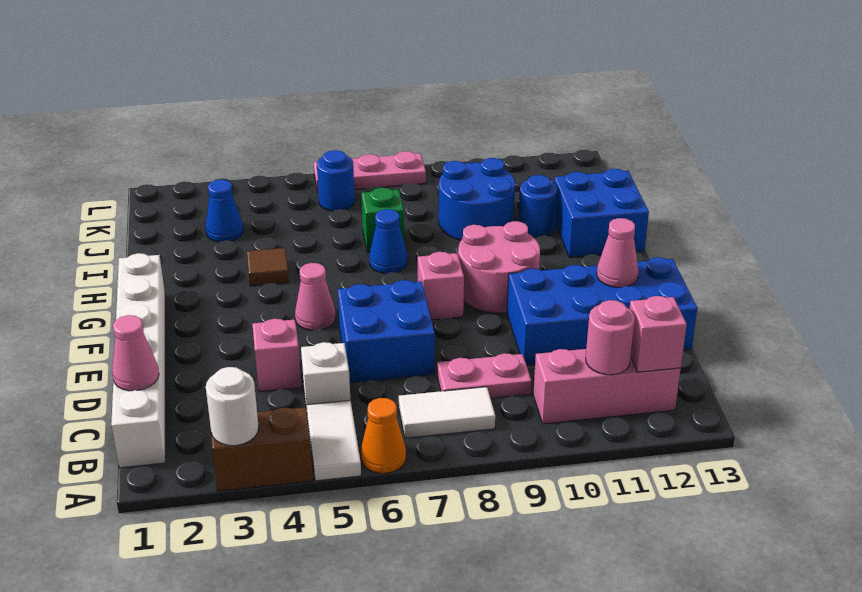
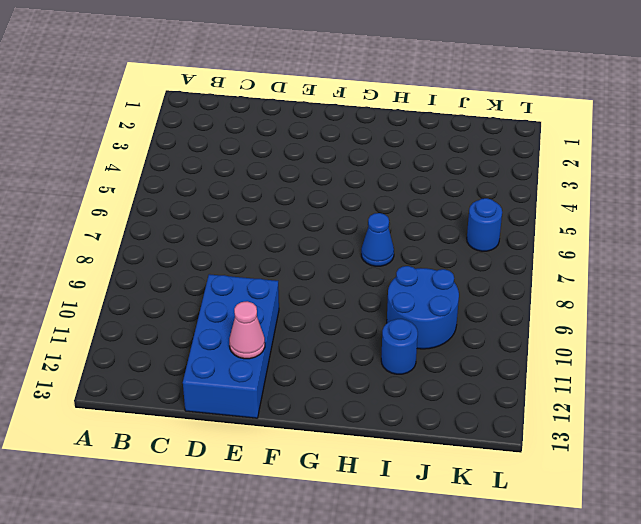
none -> brown 1x2 brick [211,407,313,491]
none -> white 1x2 tile [307,400,361,481]
none -> orange 1x1 cone [361,398,406,473]

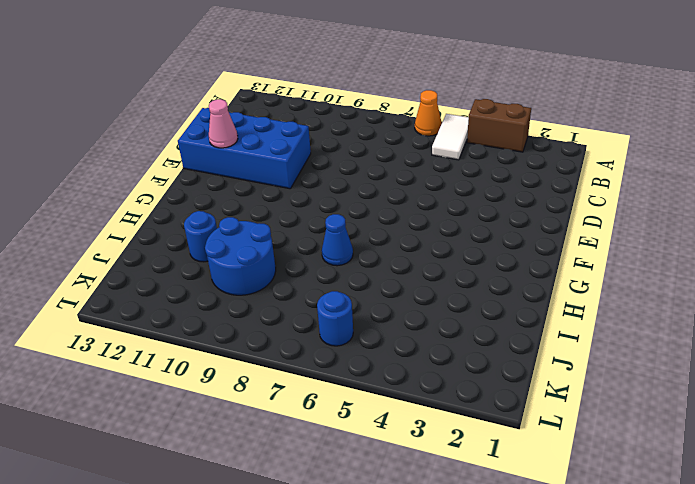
none -> white 1x6 brick [111,253,165,468]
none -> white 1x2 tile [399,387,495,438]
none -> pink 1x3 brick [533,349,681,424]

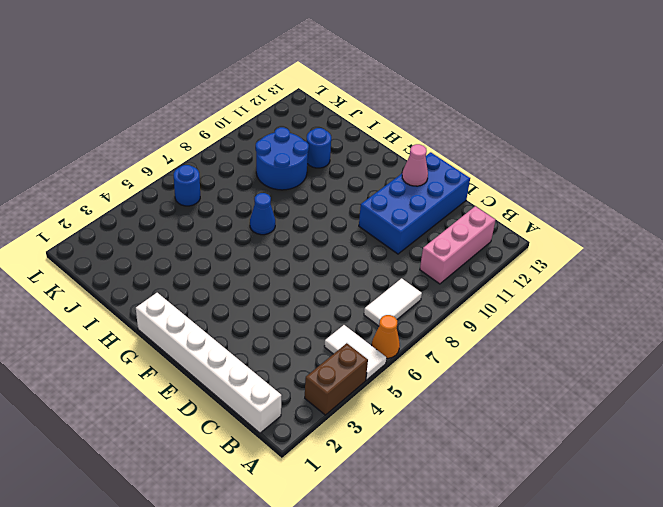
none -> white 1x1 brick [301,342,350,410]
none -> pink 1x2 plate [437,353,531,398]
none -> pink 1x1 brick [253,319,301,392]

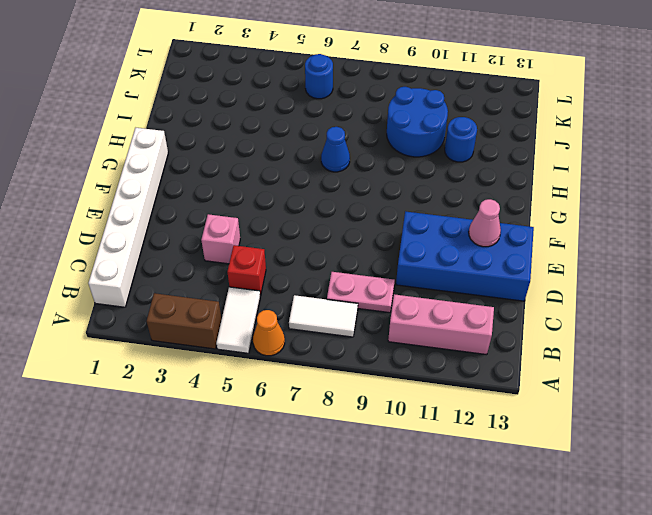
red 1x1 brick [227,245,266,296] -> white 1x1 brick [301,342,350,410]
none -> blue 2x2 brick [338,280,435,383]
none -> pink 1x1 cone [295,263,335,330]
none -> pink 1x1 brick [418,252,464,320]

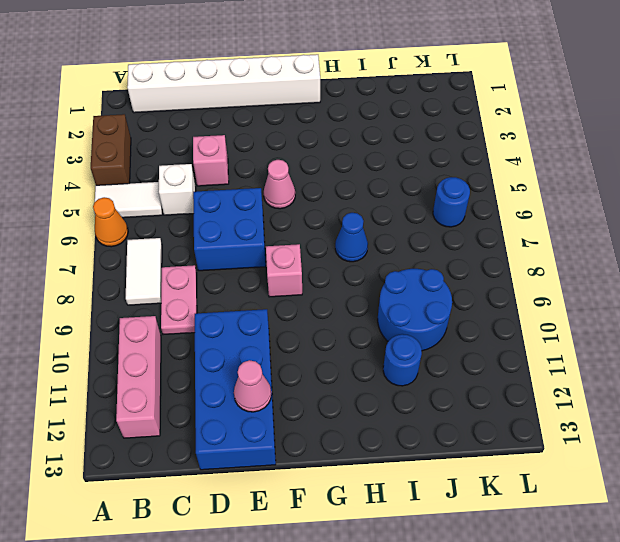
none -> pink 2x2 round brick [458,221,540,313]
none -> brown 1x1 tile [247,248,289,286]
none -> blue 2x2 brick [554,169,649,258]

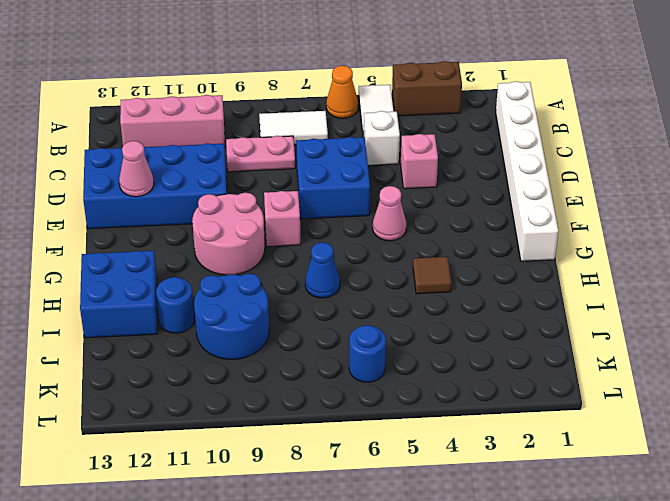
none -> green 1x1 brick [362,188,404,252]
none -> blue 1x1 cone [206,180,243,242]
none -> pink 1x3 plate [314,151,426,192]

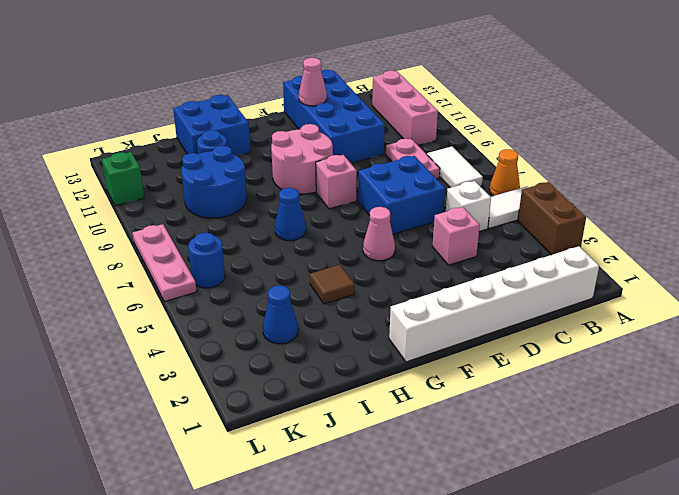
green 1x1 brick [102,152,144,206] -> green 1x1 brick moved to [362,188,404,252]
none -> white 1x1 round brick [206,367,259,446]
none -> pink 1x1 round brick [586,300,635,375]
none -> pink 1x1 brick [630,296,687,372]

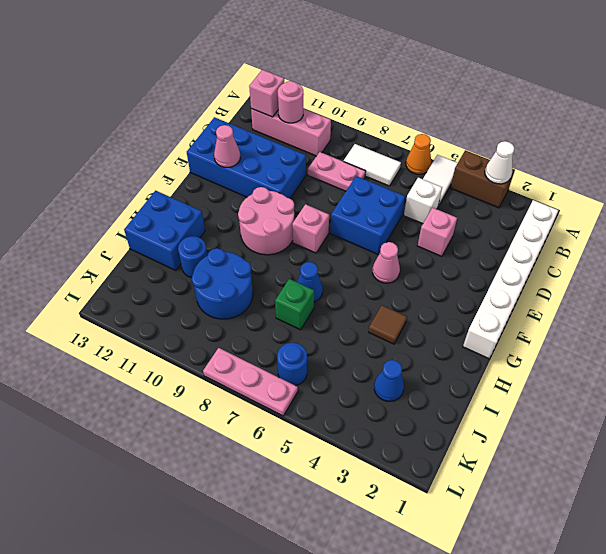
white 1x1 cone [485,141,514,184] -> white 1x1 round brick [206,367,259,446]
none -> pink 1x1 cone [112,315,159,391]

